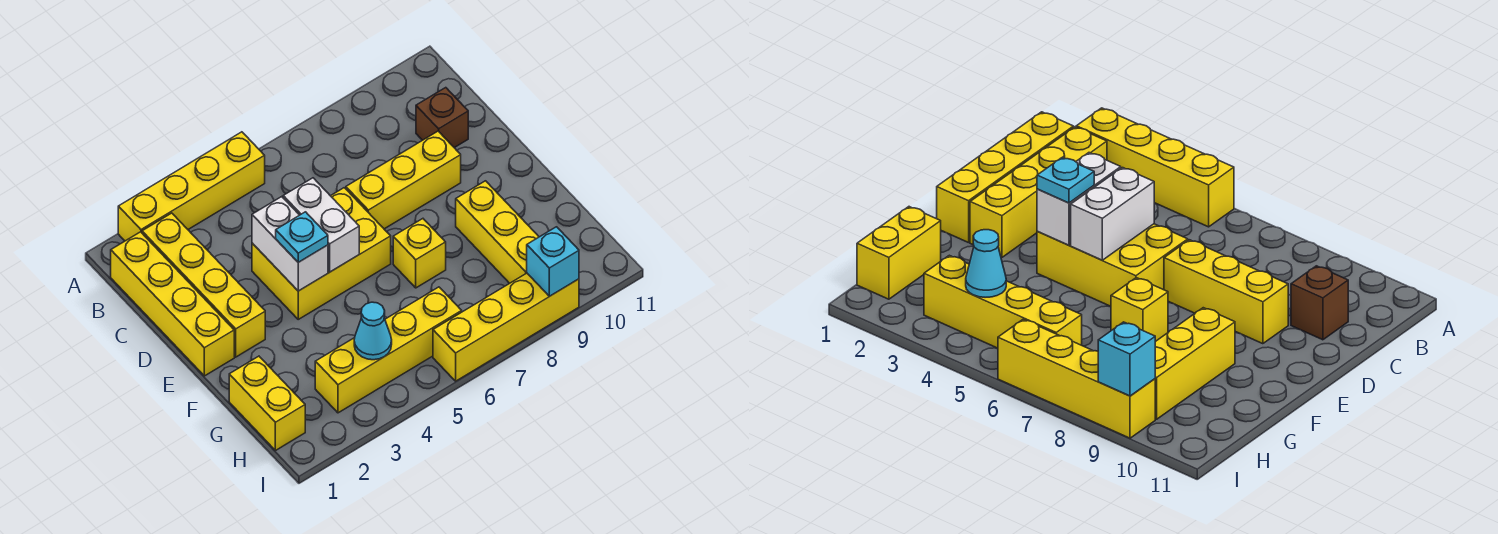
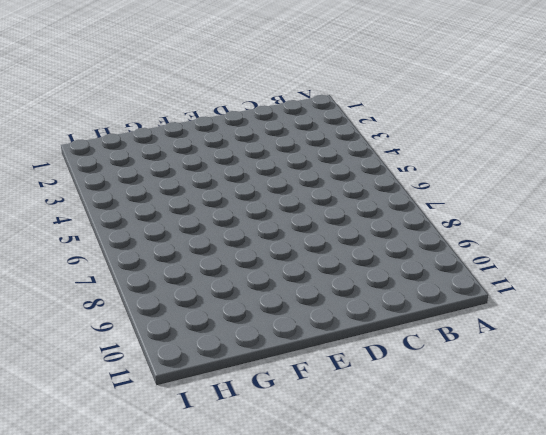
none -> yellow 1x4 brick [118,132,265,241]
none -> yellow 1x4 brick [111,232,234,376]
none -> yellow 1x4 brick [142,213,265,357]

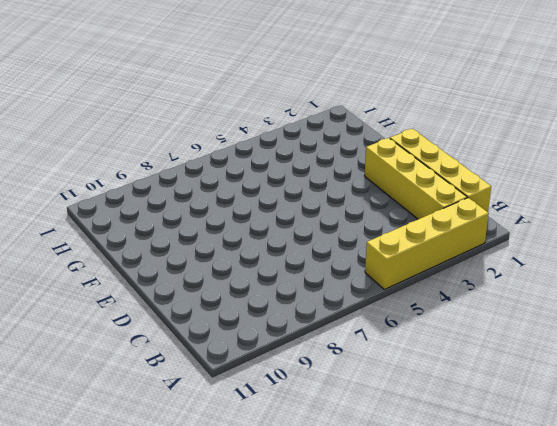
none -> brown 1x1 brick [416,88,468,148]
none -> yellow 2x3 brick [252,188,391,319]
none -> yellow 1x3 brick [346,131,461,229]

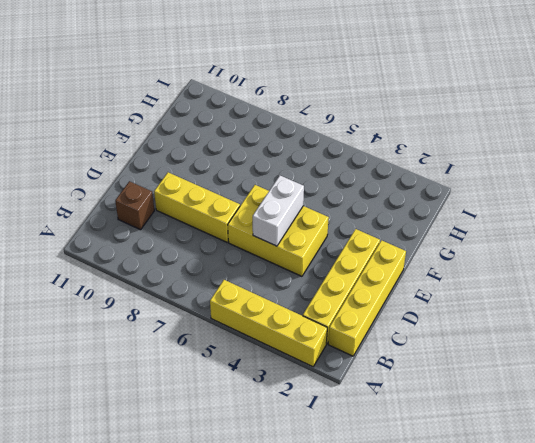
none -> yellow 1x1 brick [393,219,446,288]
none -> yellow 1x3 brick [456,181,539,283]
none -> yellow 1x2 brick [229,356,305,451]

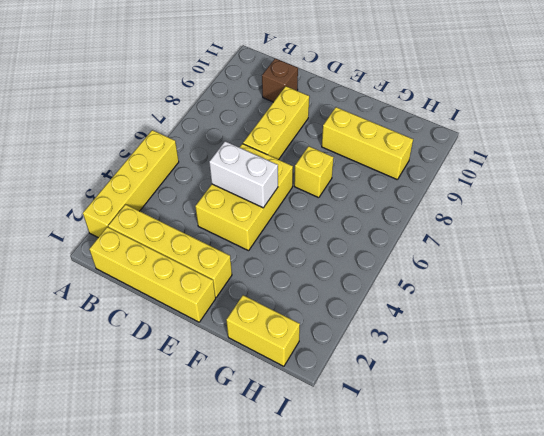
none -> yellow 1x4 brick [315,287,462,413]
none -> yellow 1x4 brick [433,273,579,381]
none -> white 1x2 brick [252,197,328,291]

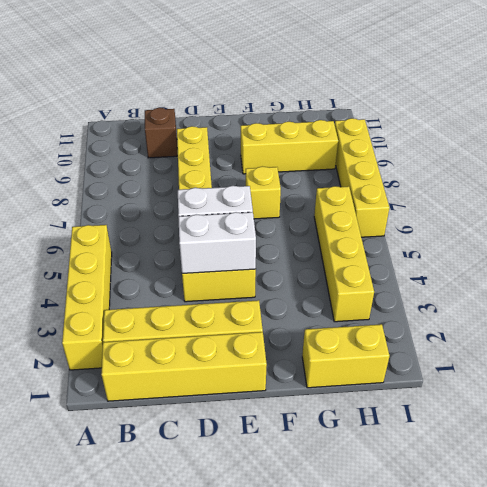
none -> cyan 1x1 cone [354,302,392,360]
none -> cyan 1x1 brick [527,227,579,296]
none -> cyan 1x1 plate [276,212,328,262]

